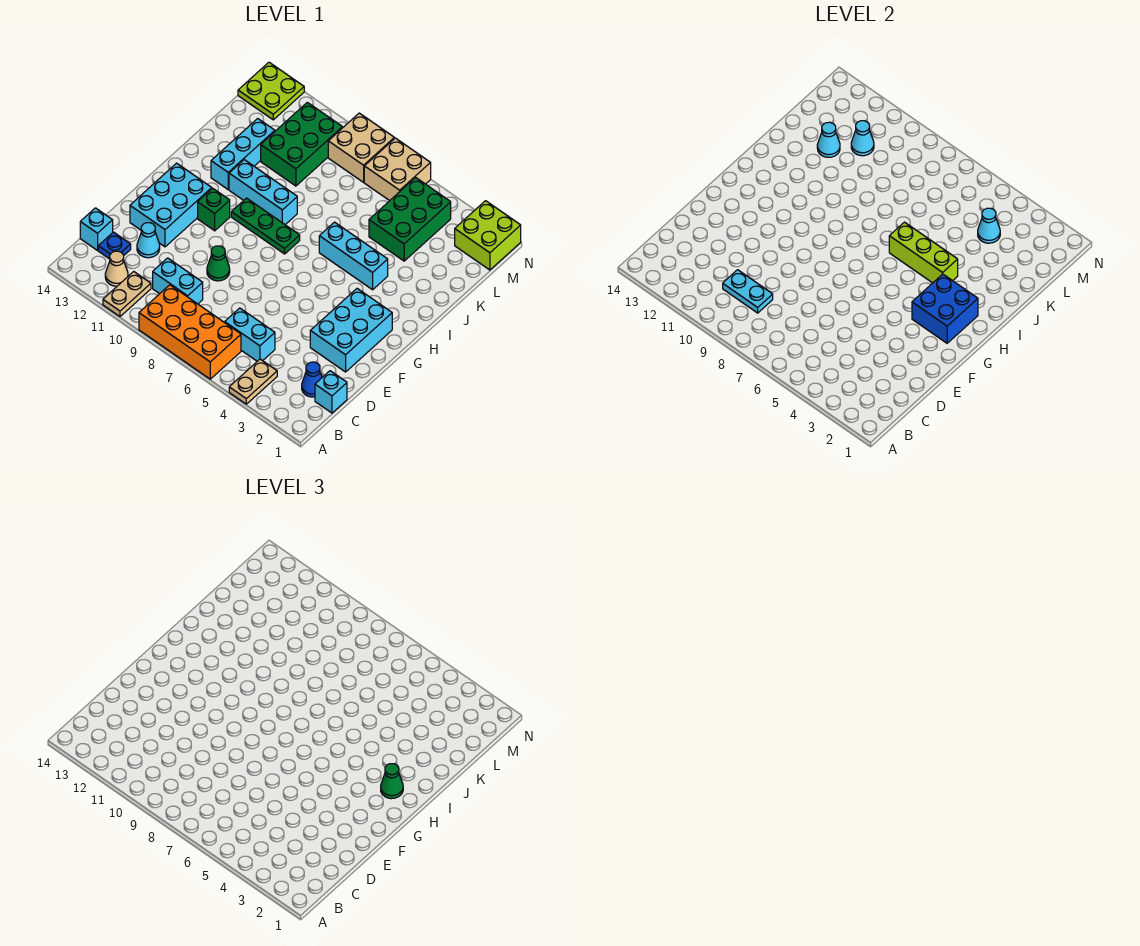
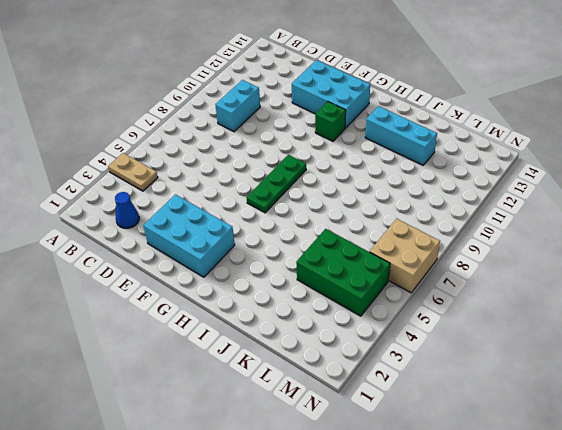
green 1x3 plate [247,155,306,213] -> green 1x3 plate moved to [231,198,300,254]
none -> orange 2x4 brick [139,285,241,379]
none -> tan 1x2 plate [103,272,151,316]
none -> tan 1x1 cone [105,251,128,286]
none -> cyan 1x1 brick [315,371,347,413]

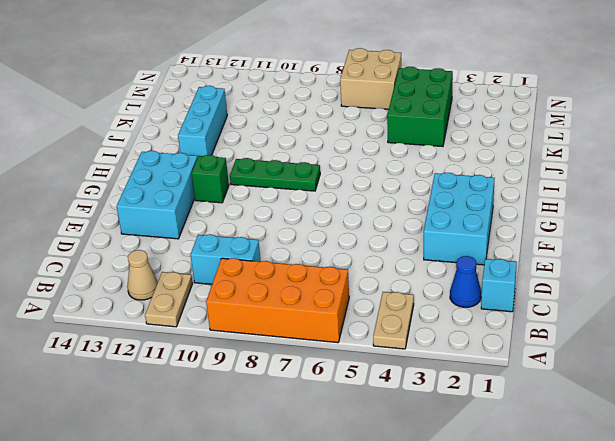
none -> cyan 1x2 brick [225,308,275,361]
none -> blue 1x1 plate [98,232,131,259]
none -> cyan 1x1 brick [80,208,113,250]
none -> cyan 1x1 cone [137,223,160,258]

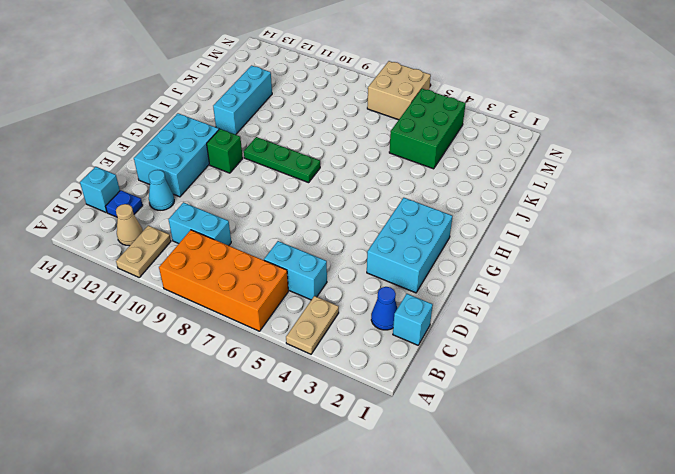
none -> green 1x1 cone [207,246,230,281]
none -> cyan 1x3 brick [319,222,388,290]
none -> cyan 1x3 brick [229,160,297,225]
none -> green 2x3 brick [261,102,343,186]

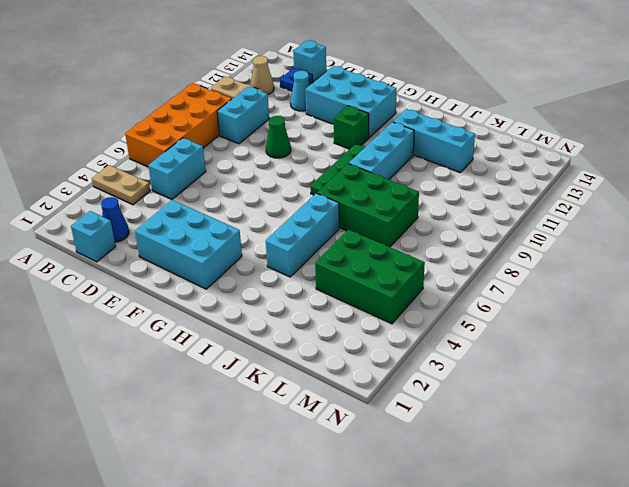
green 2x3 brick [317,164,419,247] -> green 2x3 brick moved to [261,102,343,186]
none -> lime 2x2 brick [455,201,521,270]
none -> tan 2x2 brick [364,138,431,201]
none -> tan 2x2 brick [328,113,394,182]
none -> lime 2x2 plate [238,62,304,120]

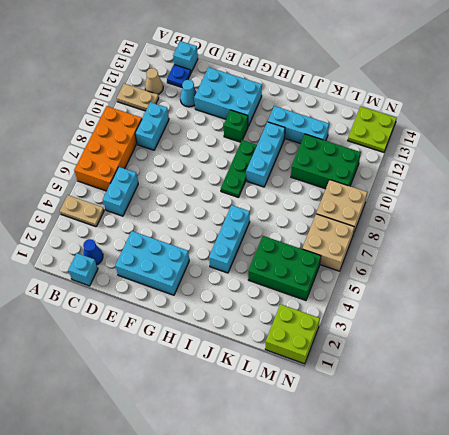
none -> green 1x1 cone [207,246,230,281]
none -> cyan 1x2 plate [723,270,773,313]
none -> blue 2x2 brick [912,274,978,343]
none -> lime 1x3 brick [889,222,958,283]

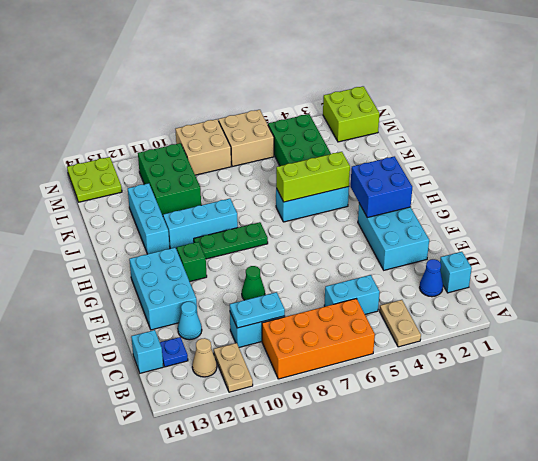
none -> cyan 1x1 cone [817,122,840,157]
none -> cyan 1x1 cone [978,208,1000,243]
none -> cyan 1x1 cone [851,121,874,156]
none -> green 1x1 cone [381,764,403,799]

